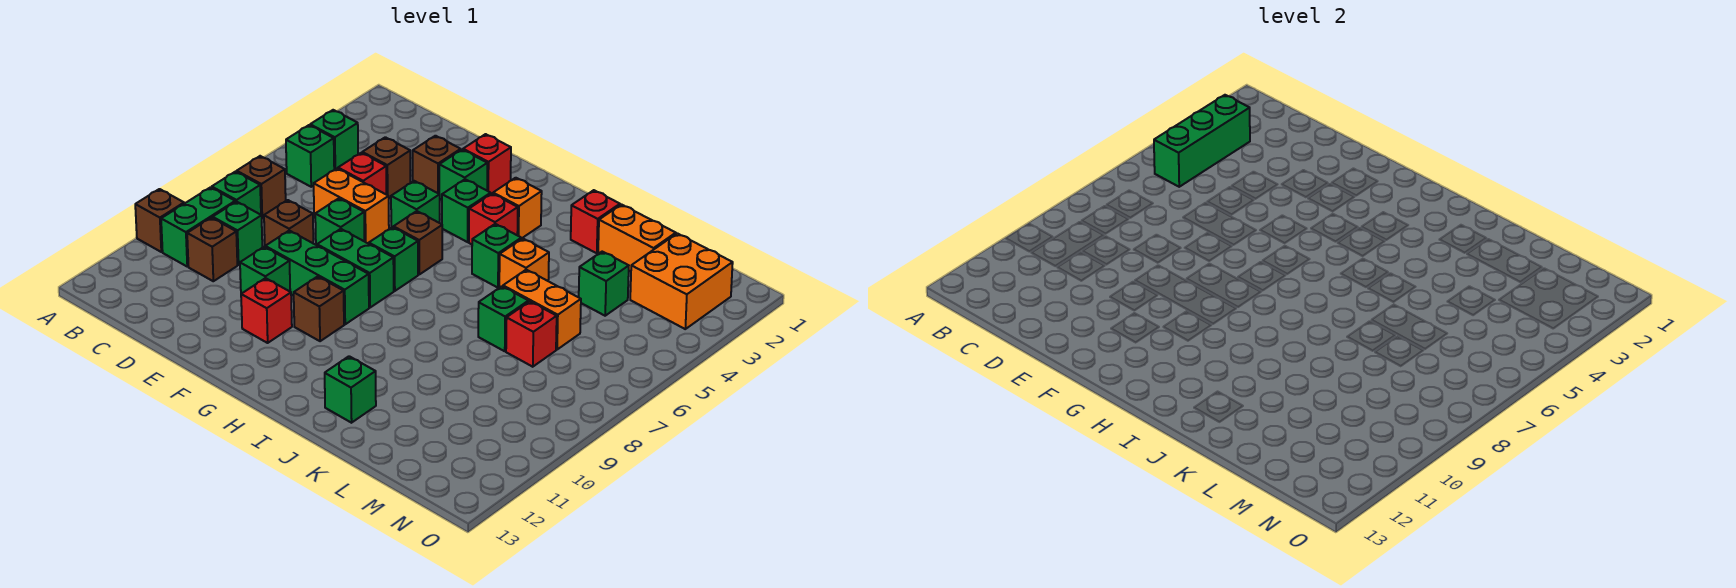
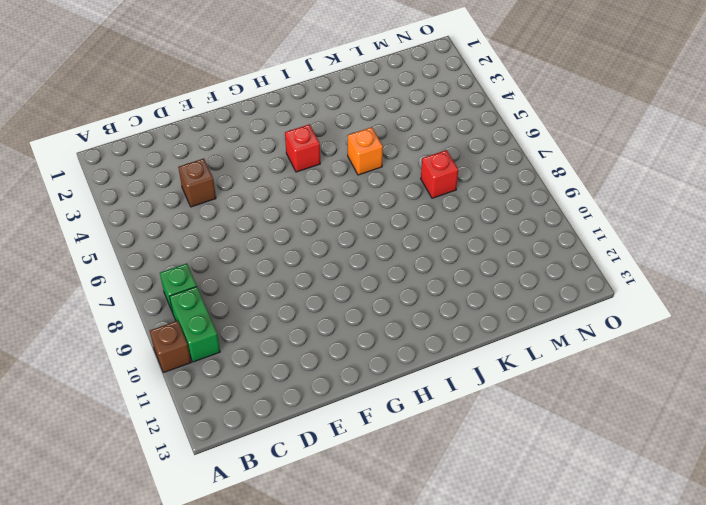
none -> green 1x1 brick [310,110,358,170]
none -> green 1x1 brick [286,125,334,187]
none -> brown 1x1 brick [237,156,286,218]
none -> green 1x1 brick [213,202,262,265]

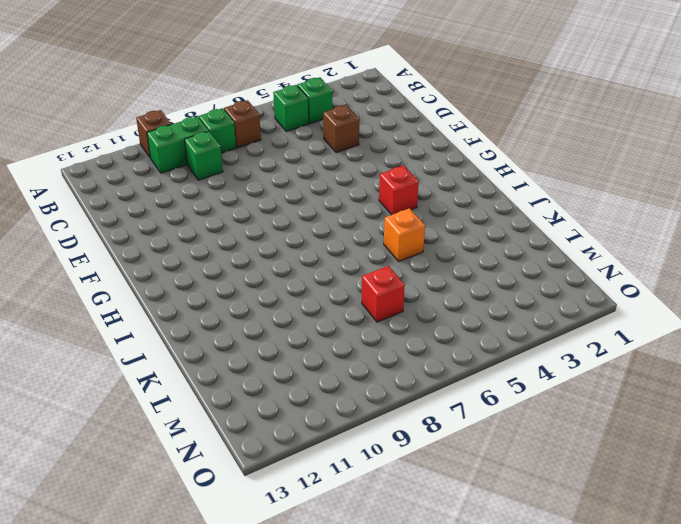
none -> brown 1x1 brick [187,218,237,281]
none -> red 1x1 brick [338,153,386,194]
none -> orange 1x2 brick [314,168,389,244]
none -> brown 1x1 brick [264,200,313,246]

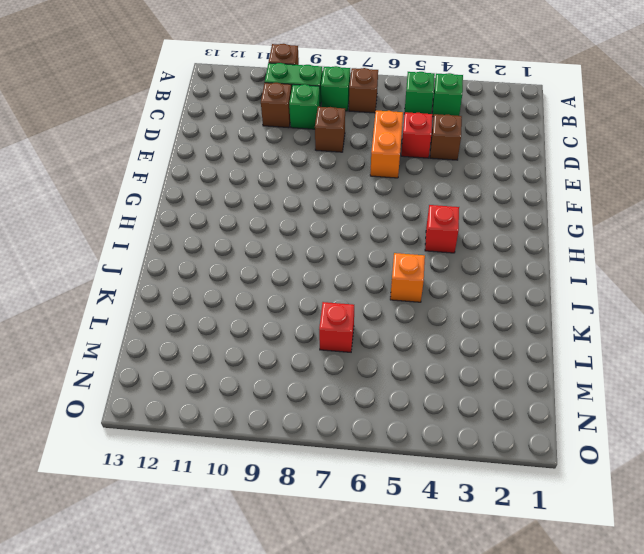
none -> brown 1x1 brick [413,136,461,194]
none -> green 1x1 brick [315,198,364,245]
none -> green 1x3 brick [265,231,369,324]
none -> green 1x1 brick [240,247,290,294]

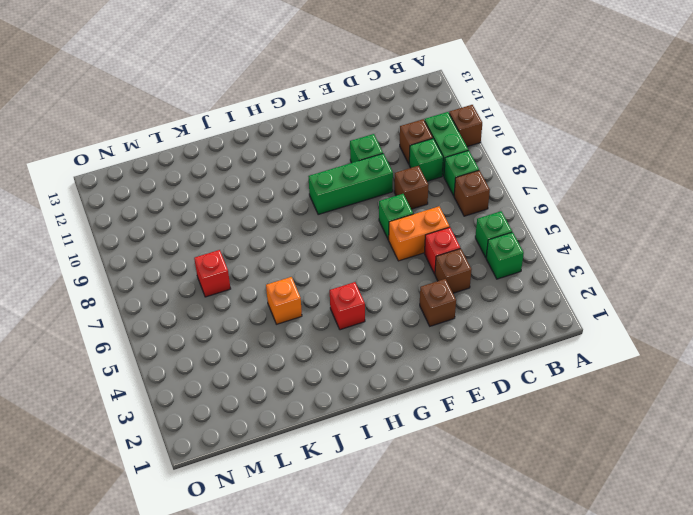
none -> red 1x1 brick [463,134,511,194]
none -> green 1x1 brick [439,150,487,200]
none -> green 1x1 brick [391,181,440,227]
none -> green 1x2 brick [317,229,394,308]

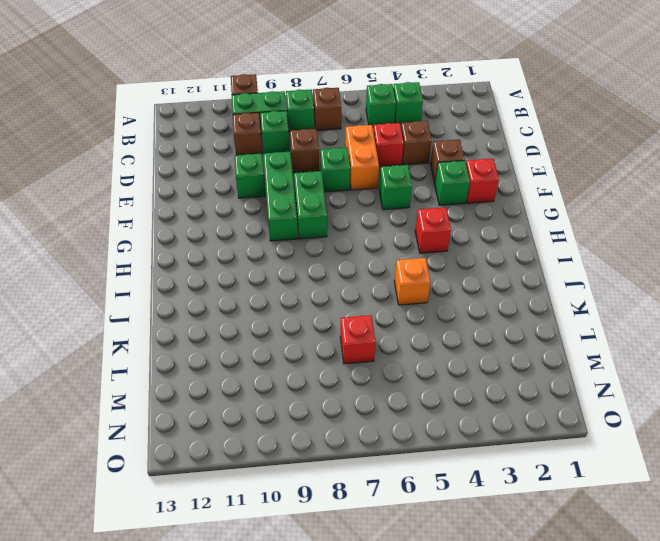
none -> red 1x1 brick [241,278,292,343]
none -> green 1x1 brick [442,179,491,242]
none -> brown 1x1 brick [393,211,442,274]
none -> green 1x1 brick [369,227,418,291]

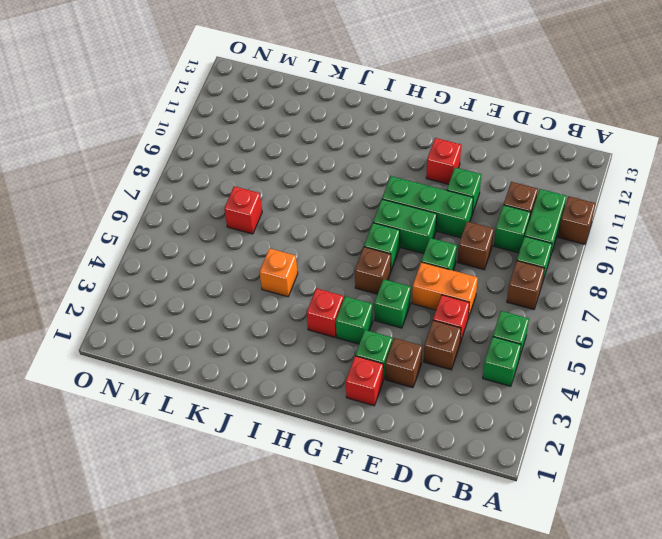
none -> brown 1x1 brick [294,276,344,341]
none -> orange 1x1 brick [493,178,542,239]
none -> green 1x1 brick [472,224,521,288]
none -> red 1x1 brick [571,190,620,253]

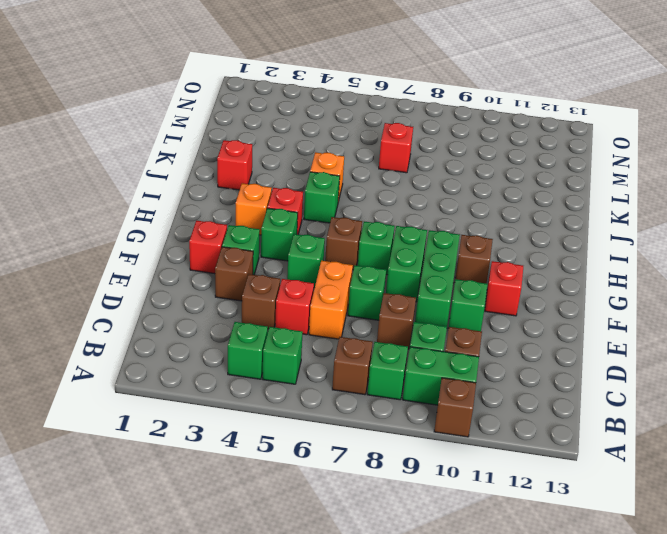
none -> green 1x1 brick [325,356,376,423]
none -> orange 1x2 brick [598,205,676,271]
none -> orange 1x2 brick [503,270,581,349]
none -> green 1x1 brick [478,286,529,351]

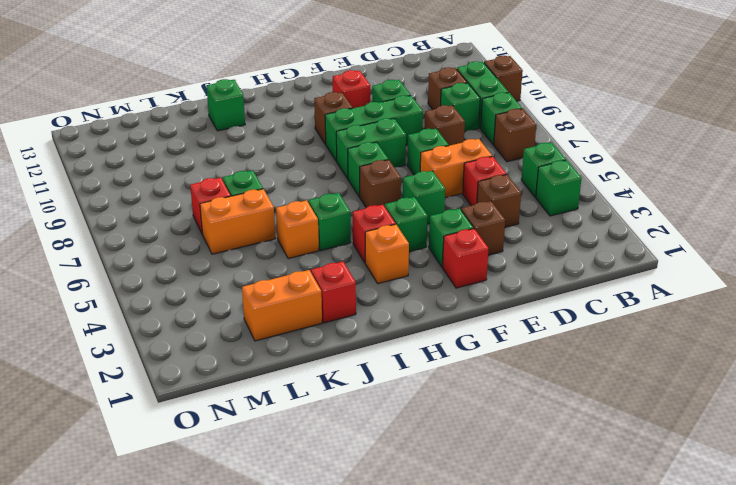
none -> green 1x1 brick [579,252,629,316]
none -> orange 2x2 brick [630,233,733,329]
none -> green 1x3 brick [1154,95,1250,187]

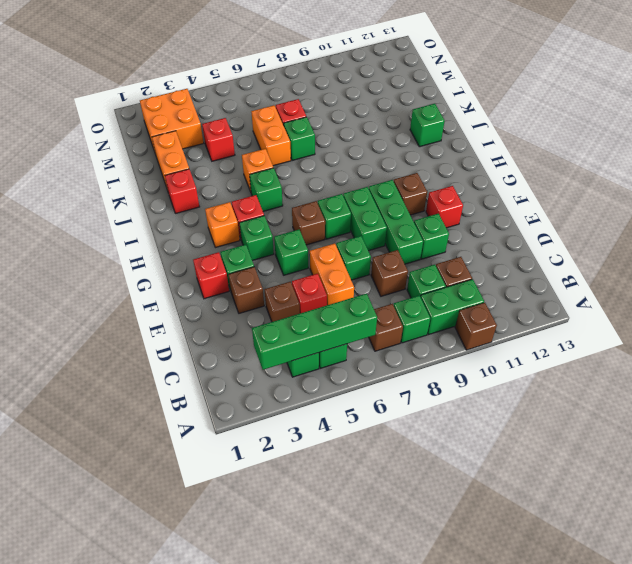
green 1x4 brick [252,293,377,370] -> green 1x3 brick [1154,95,1250,187]
red 1x1 brick [202,118,235,161] -> green 1x1 brick [579,252,629,316]

